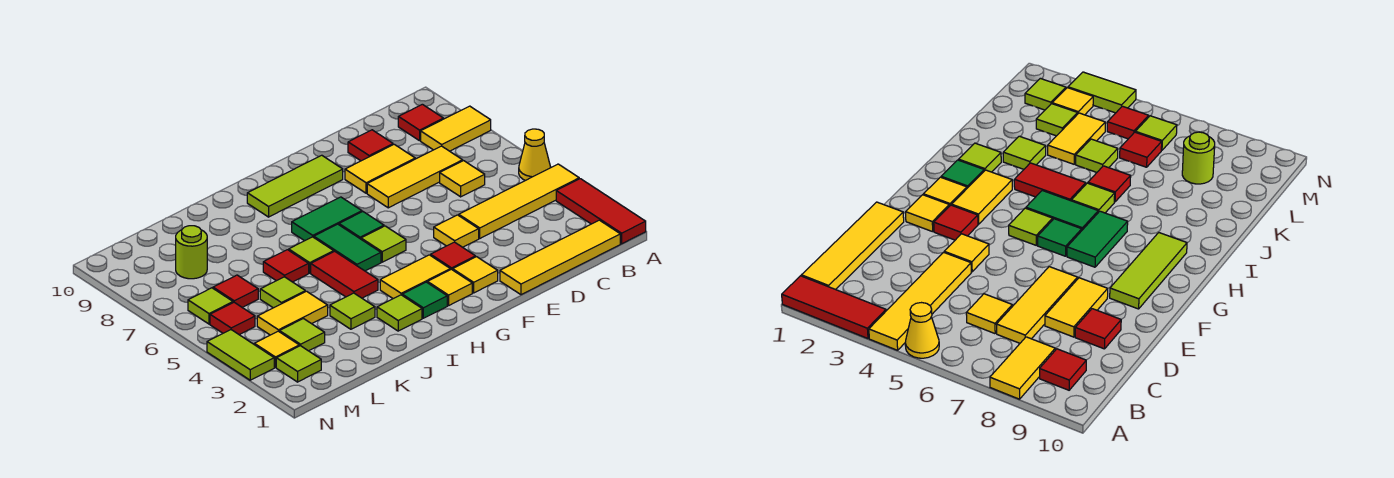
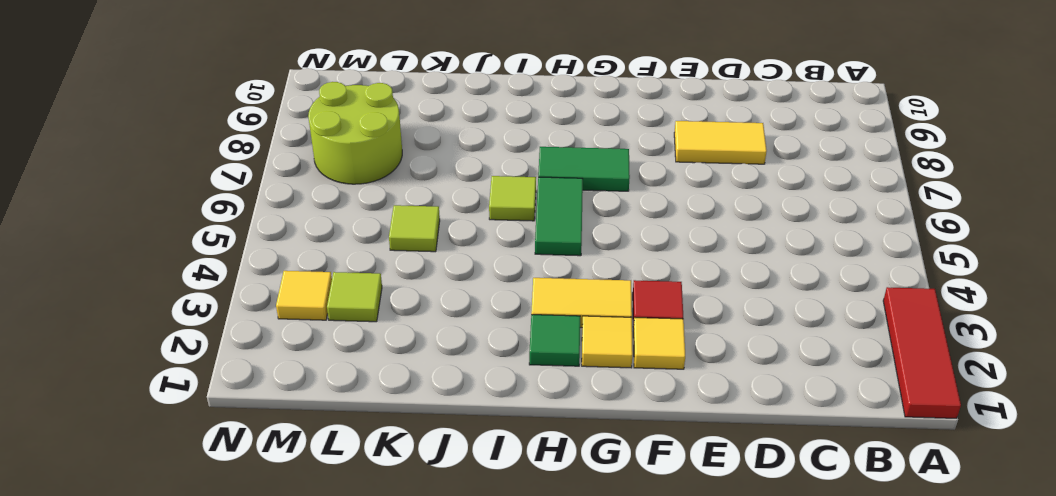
lime 2x2 round brick [308,82,402,184] -> lime 1x1 round brick [176,226,207,279]
none -> yellow 1x4 tile [459,164,579,238]
none -> yellow 1x1 cone [519,129,551,181]
none -> yellow 1x2 tile [421,106,491,151]
none -> yellow 1x4 tile [500,220,620,295]

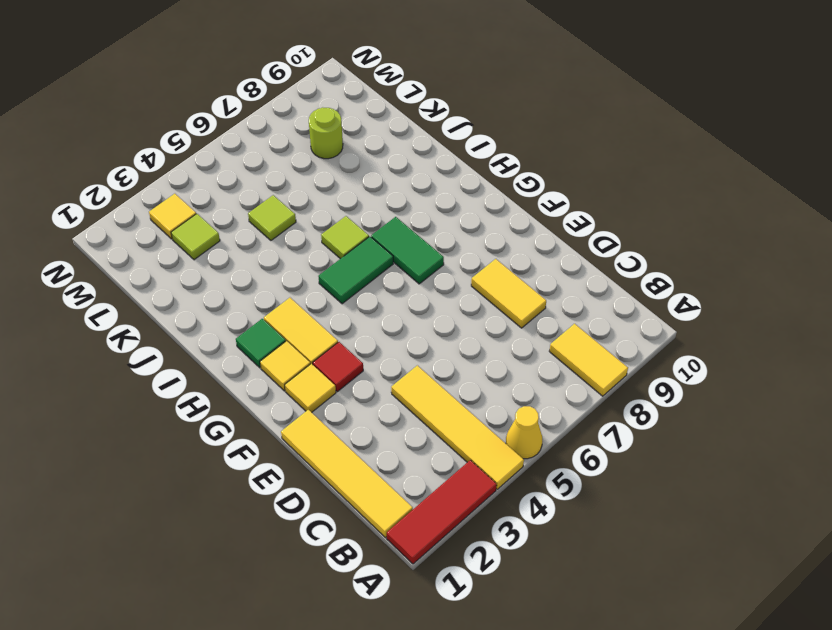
none -> red 1x1 tile [398,104,443,141]
none -> yellow 1x1 tile [440,161,485,197]
none -> yellow 1x3 tile [367,146,463,208]
none -> red 1x1 tile [348,130,393,161]

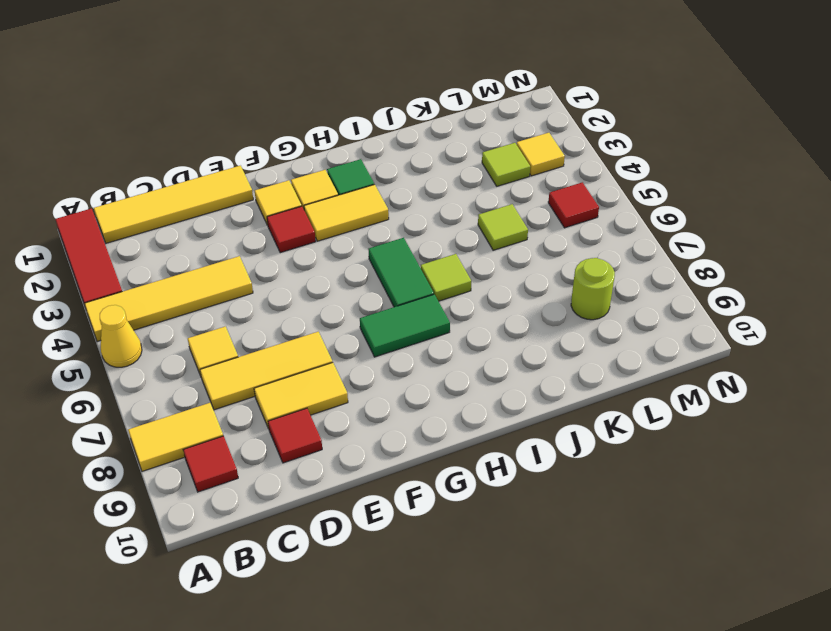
none -> yellow 1x1 tile [434,215,479,247]
none -> lime 1x3 tile [247,155,343,217]
none -> lime 1x1 tile [361,226,406,262]
none -> green 1x1 tile [339,212,384,239]

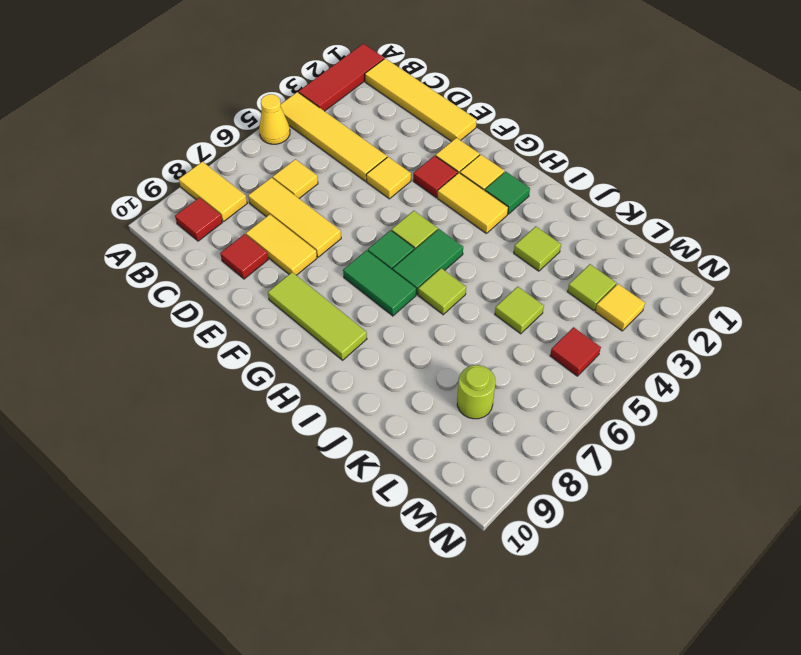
none -> lime 1x1 tile [377,295,422,331]
none -> red 1x2 tile [311,251,378,298]
none -> red 1x1 tile [263,250,309,282]
none -> yellow 1x2 tile [257,291,328,335]

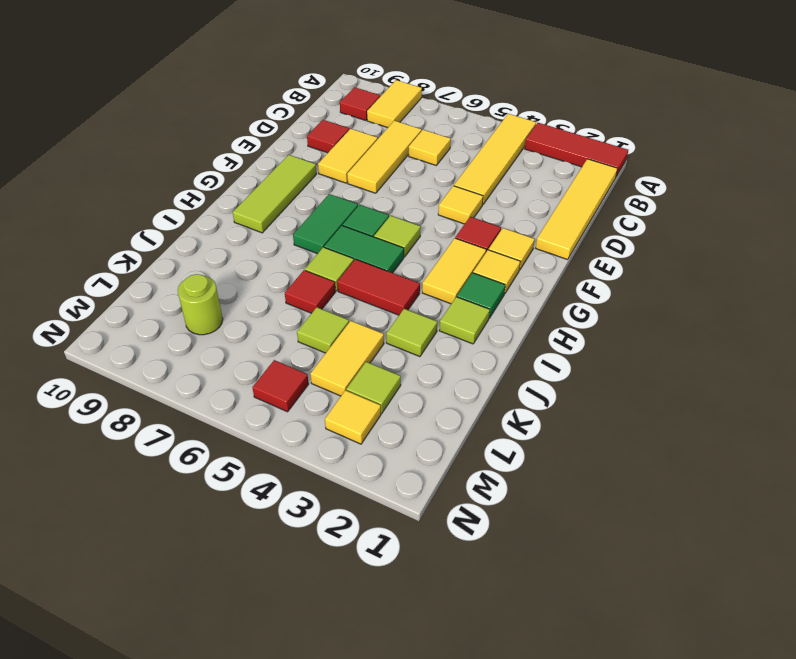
none -> yellow 1x1 cone [519,129,551,181]
none -> red 1x1 tile [213,275,258,308]
none -> lime 1x1 tile [276,346,321,382]
none -> lime 1x1 tile [188,288,233,324]

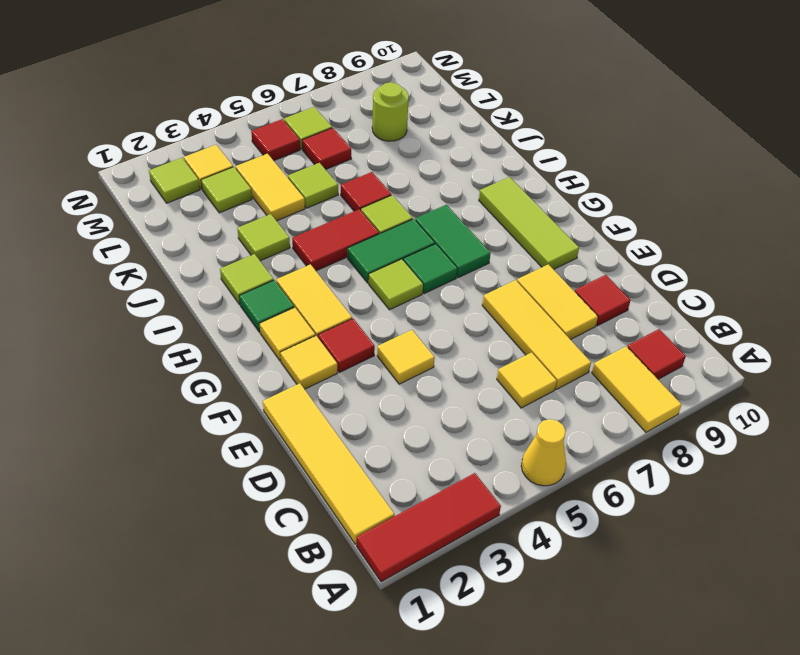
none -> yellow 1x4 tile [459,164,579,238]
none -> lime 1x2 tile [207,330,274,380]

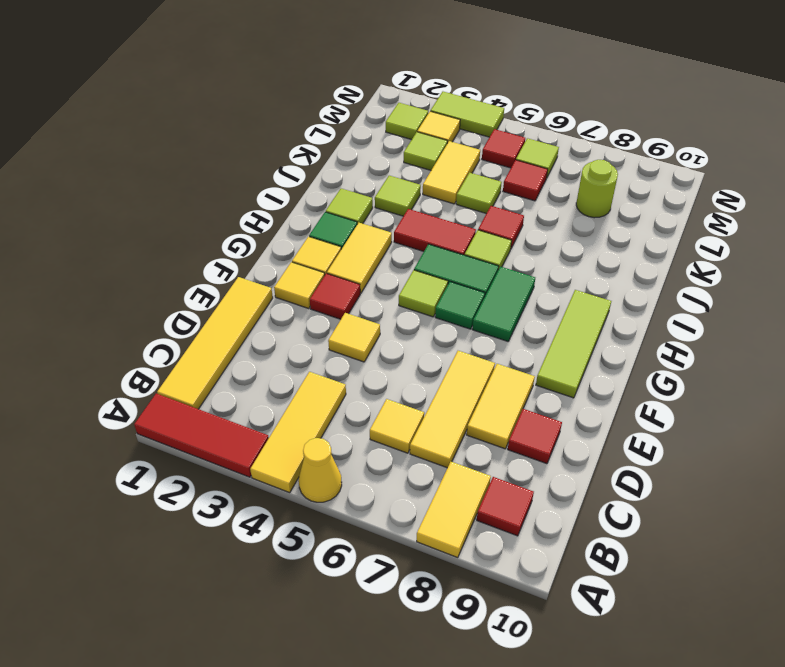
yellow 1x3 tile [250,372,346,493] -> yellow 1x4 tile [459,164,579,238]

